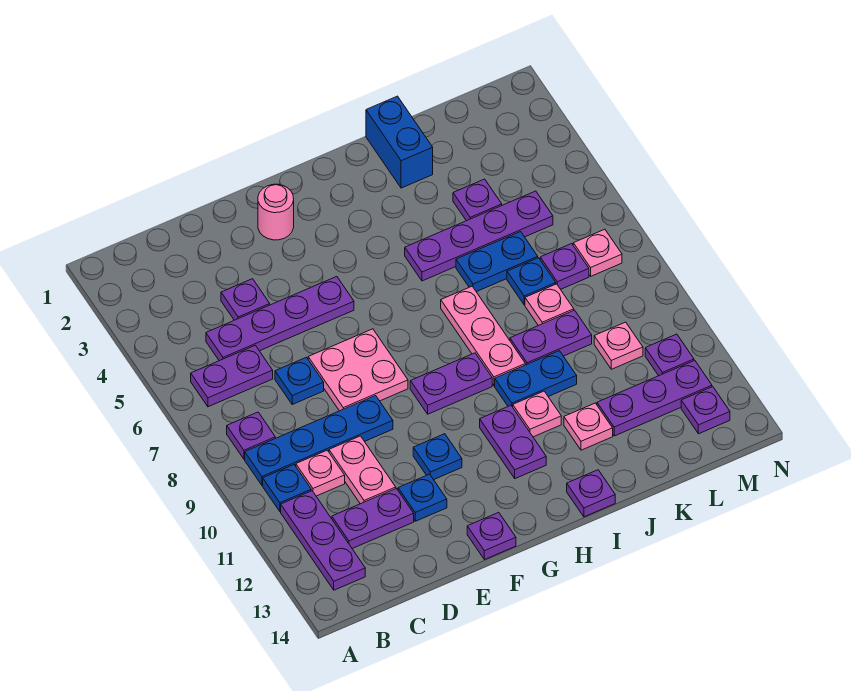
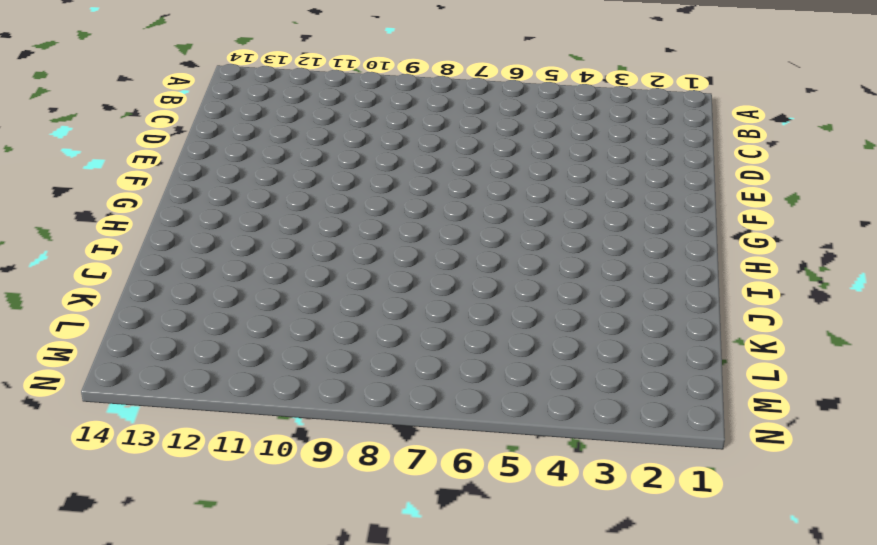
none -> purple 1x2 plate [191,345,273,407]
none -> purple 1x1 plate [227,412,275,459]
none -> blue 1x4 plate [245,396,393,485]
none -> blue 1x1 plate [263,465,311,512]

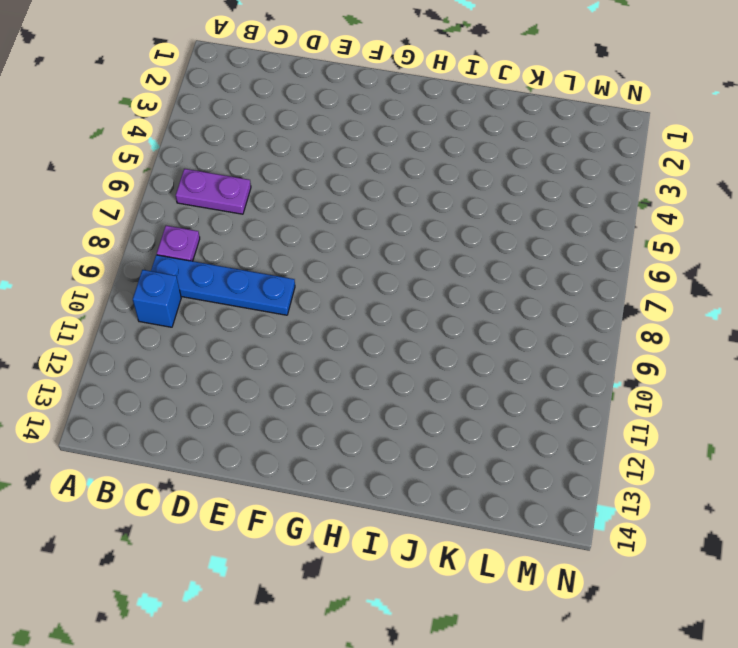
blue 1x1 brick [133,270,181,327] -> blue 1x1 plate [263,465,311,512]
none -> purple 1x3 plate [281,491,365,590]
none -> purple 1x4 plate [206,277,354,361]
none -> pink 1x1 plate [296,450,345,496]
none -> purple 1x2 plate [332,488,414,548]

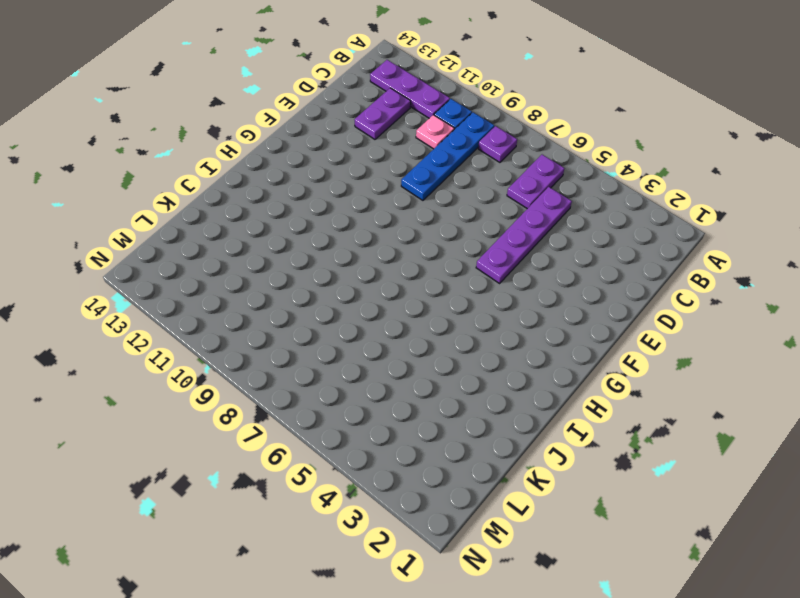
none -> purple 1x1 plate [221,279,270,320]
none -> blue 1x1 plate [275,357,324,404]
none -> pink 1x2 plate [329,436,396,504]
none -> pink 2x2 plate [308,329,408,411]

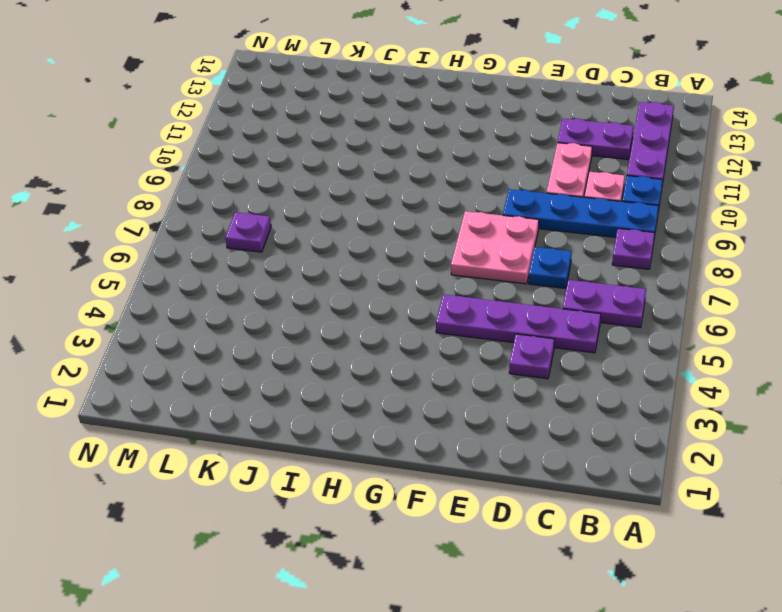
none -> blue 1x1 plate [398,474,447,521]
none -> pink 1x1 round brick [258,184,294,240]
none -> blue 1x1 plate [413,434,462,480]
none -> purple 1x1 plate [467,512,516,560]

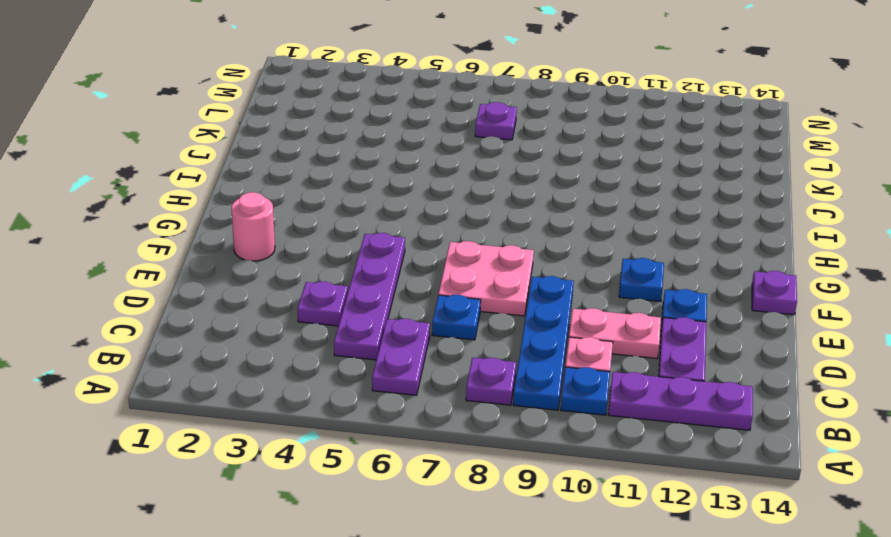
none -> purple 1x2 plate [410,353,492,414]
none -> purple 1x2 plate [480,405,546,479]
none -> purple 1x4 plate [405,191,553,281]
none -> pink 1x3 plate [441,286,525,386]

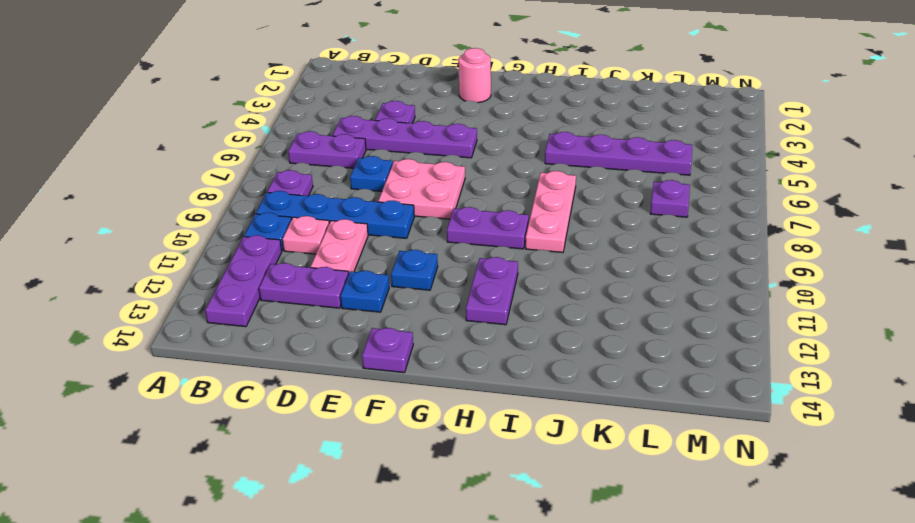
none -> blue 1x2 plate [495,351,577,407]
none -> pink 1x1 plate [513,391,561,437]
none -> purple 1x1 plate [567,470,615,517]
none -> blue 1x2 brick [366,96,433,188]

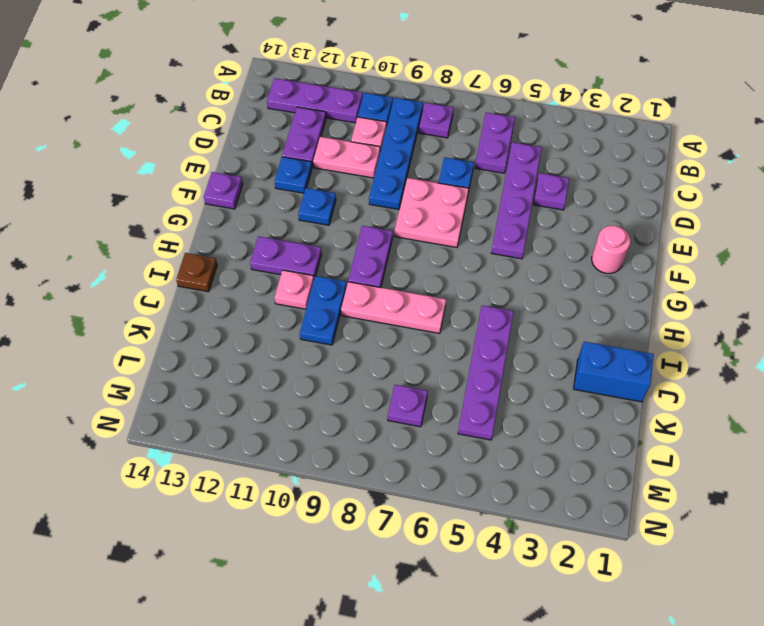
brown 1x1 plate [176,253,217,292] -> purple 1x1 plate [567,470,615,517]
none -> blue 1x2 plate [456,232,538,292]
none -> purple 1x2 plate [510,310,592,365]
none -> pink 1x1 plate [564,403,613,450]
none -> purple 1x1 plate [453,179,502,221]

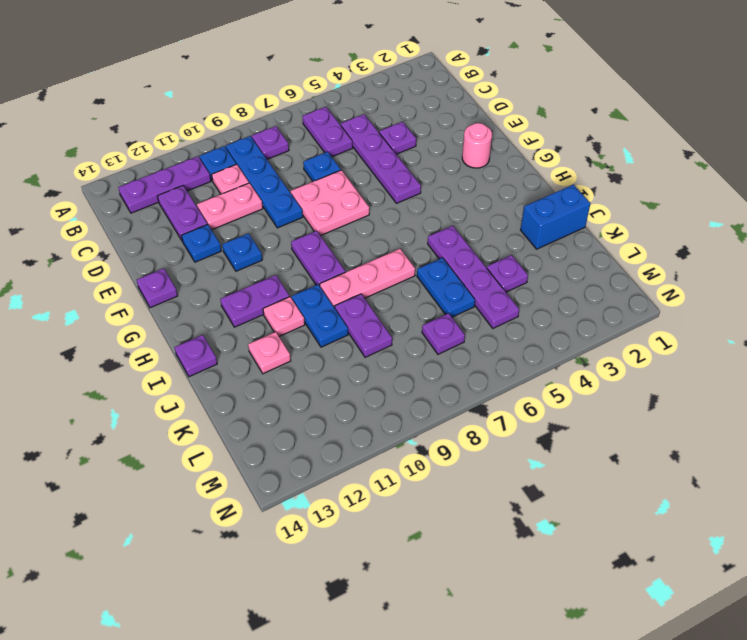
none -> blue 1x1 plate [507,258,556,305]
none -> pink 1x1 plate [525,284,574,326]
none -> purple 1x3 plate [597,360,712,436]
none -> pink 1x1 plate [594,322,643,369]

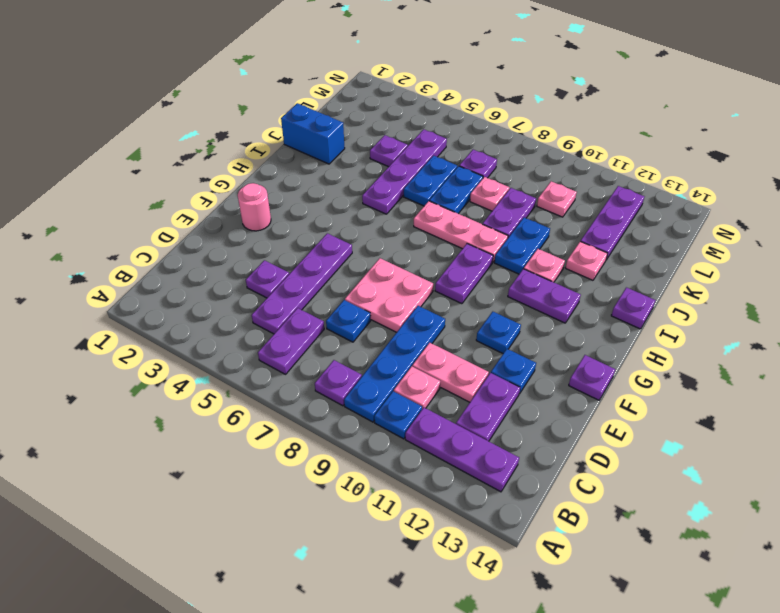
blue 1x2 plate [429,166,483,214] -> blue 1x1 plate [507,258,556,305]
none -> pink 1x1 plate [573,229,622,276]
none -> purple 1x1 plate [645,334,694,376]
none -> purple 1x1 plate [681,387,730,434]

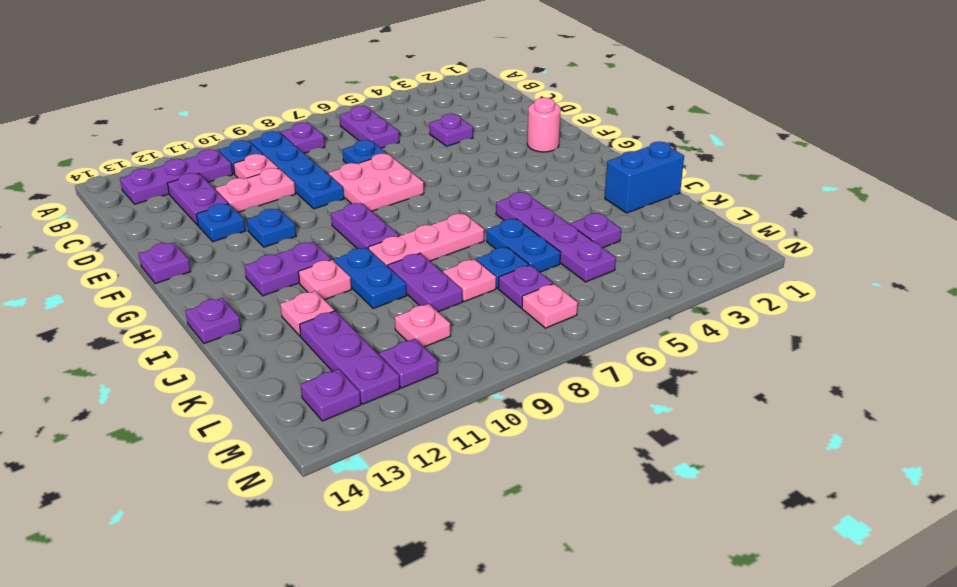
none -> purple 1x4 plate [206,277,354,361]

